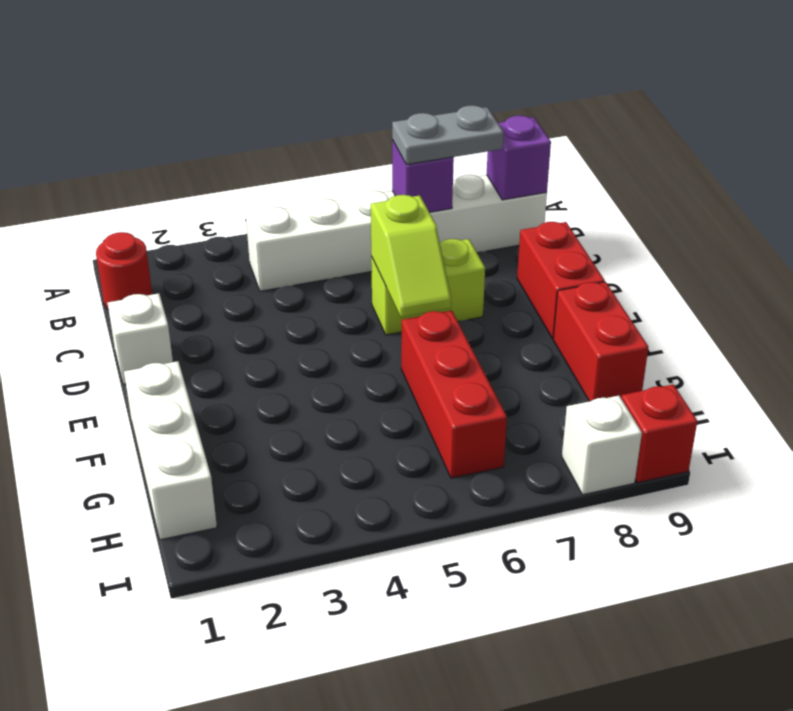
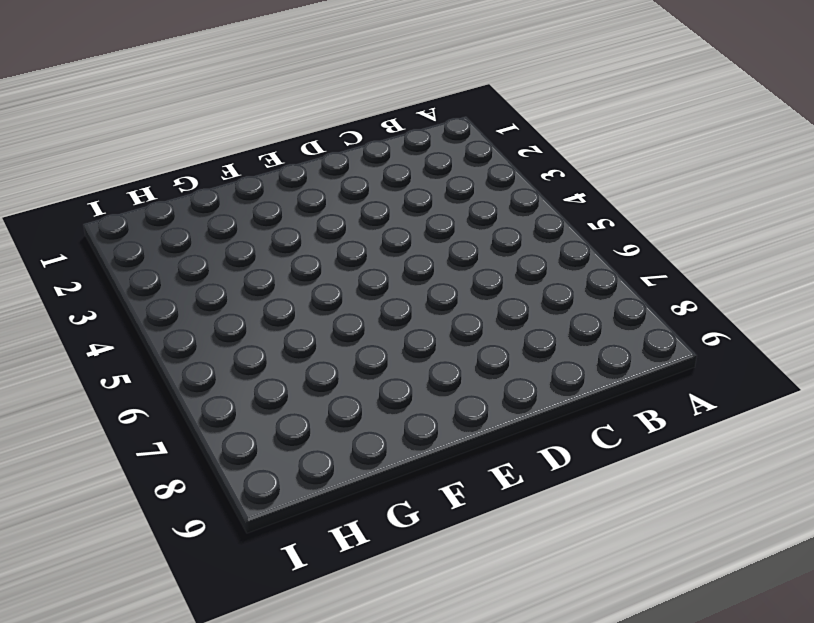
none -> red 1x1 round brick [96,232,152,310]
none -> white 1x6 brick [246,175,547,291]
none -> white 1x1 brick [108,293,173,384]

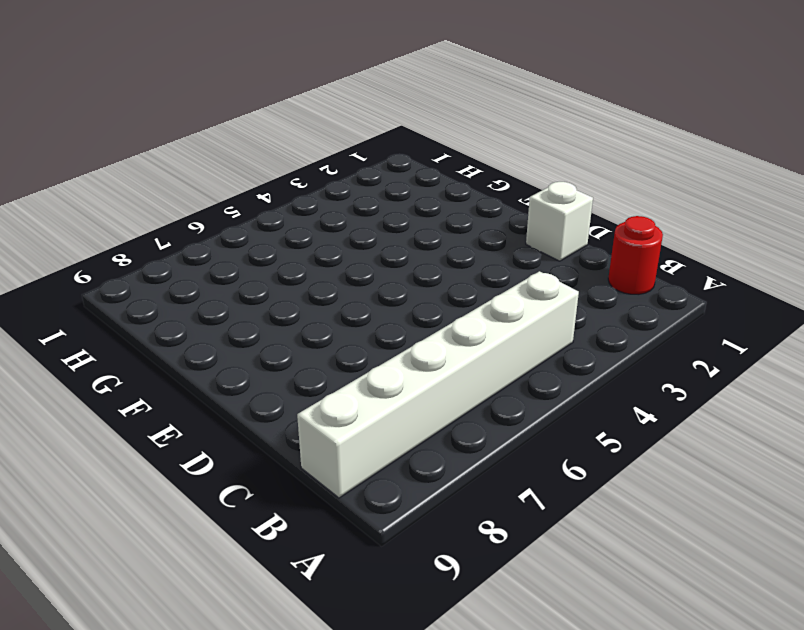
none -> lime 1x2 brick [371,239,485,335]
none -> red 1x2 brick [517,222,605,339]
none -> white 1x3 brick [124,361,217,540]

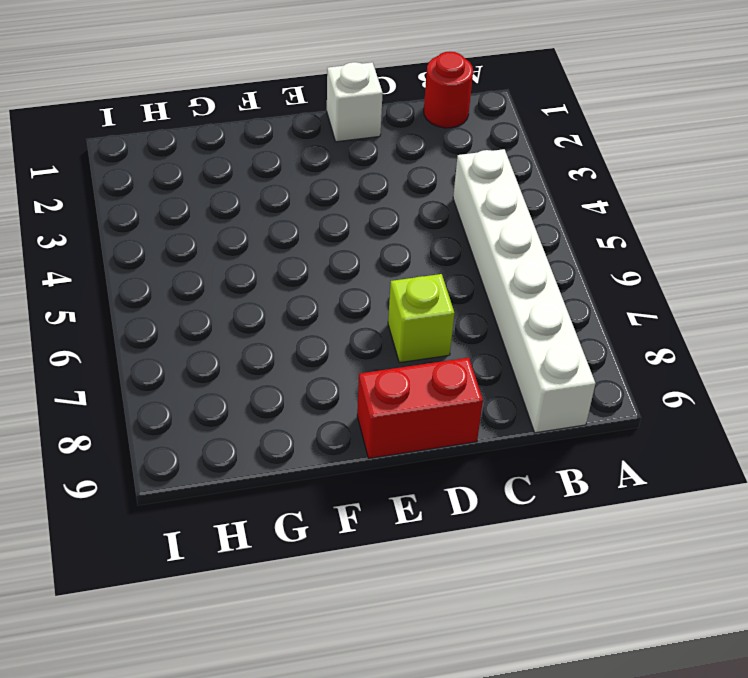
lime 1x1 brick [388,274,454,363] -> lime 1x2 brick [371,239,485,335]
none -> white 1x3 brick [124,361,217,540]
none -> red 1x3 brick [401,310,507,478]
none -> red 1x2 brick [553,282,648,401]

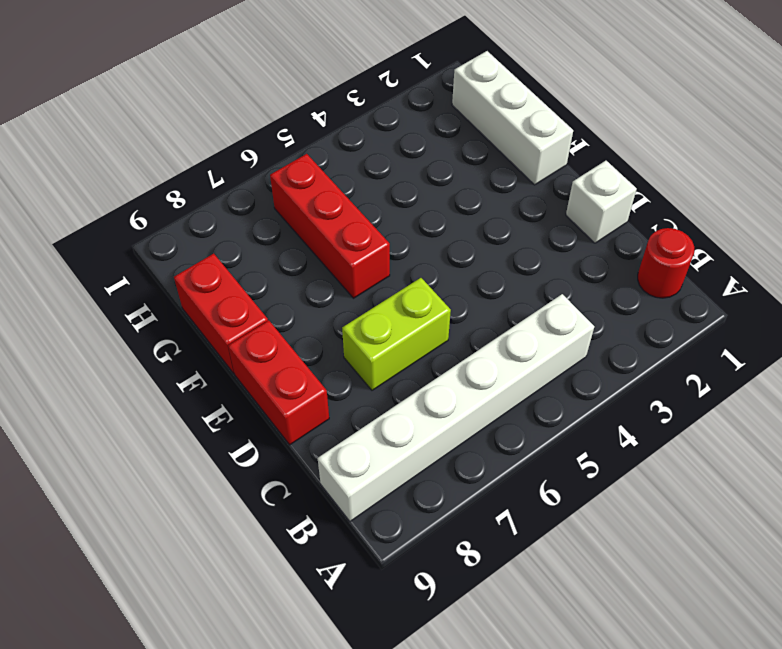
none -> white 1x1 brick [562,396,642,495]
none -> red 1x1 brick [621,384,697,483]
none -> purple 1x1 brick [392,140,454,212]

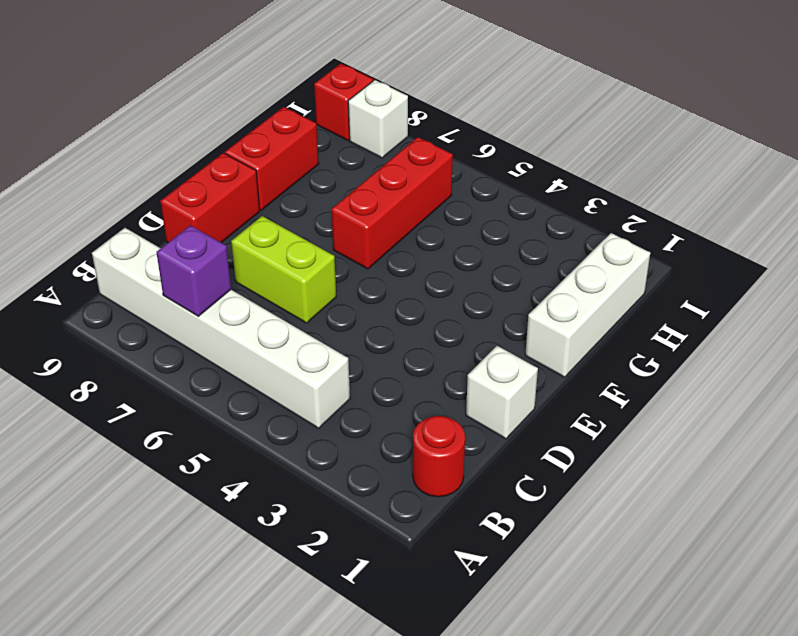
none -> purple 1x1 brick [487,116,551,200]
none -> lime 1x2 slope [371,195,451,317]
none -> grey 1x2 plate [392,105,504,165]

